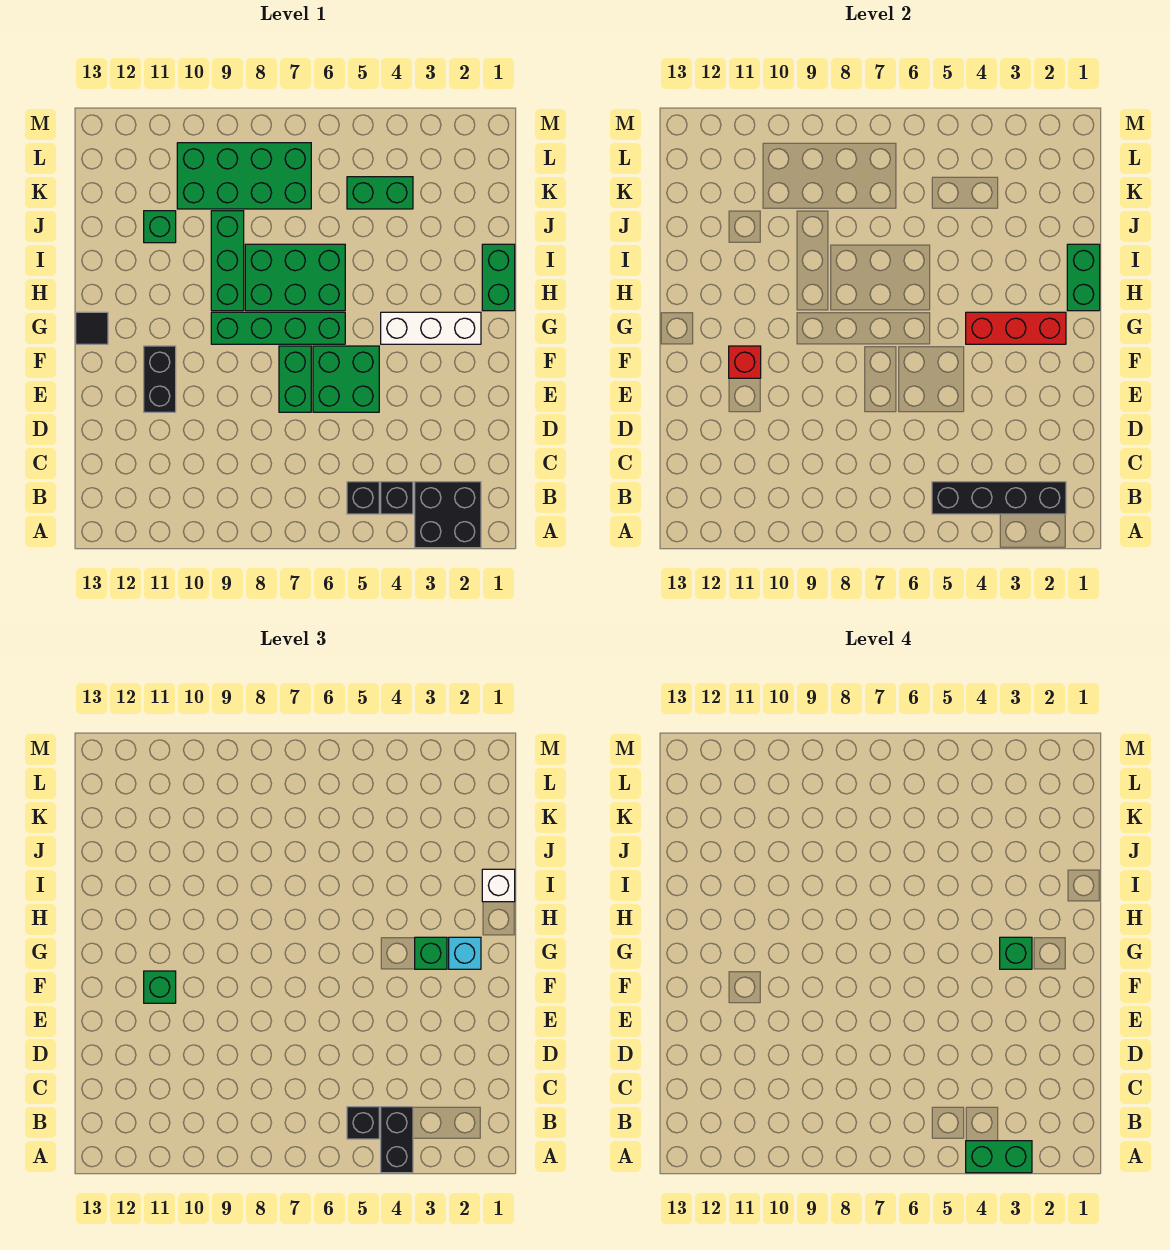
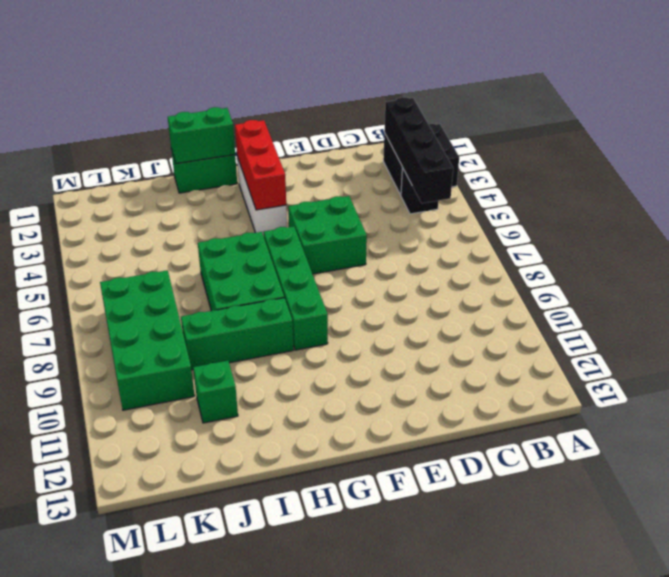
none -> black 1x1 brick [347,482,379,514]
none -> green 1x2 brick [279,346,311,412]
none -> black 1x2 brick [144,346,176,412]

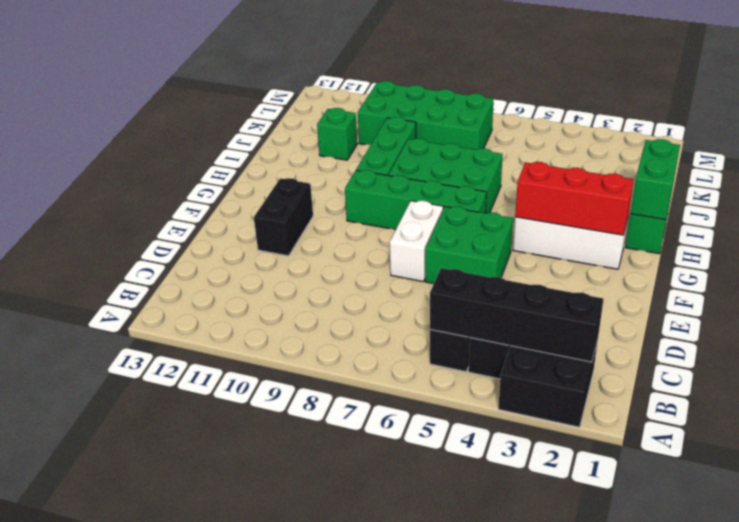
white 1x2 brick [390,201,443,282] -> green 1x2 brick [279,346,311,412]
none -> black 1x1 tile [76,312,108,344]
none -> green 1x2 brick [347,177,413,209]
none -> red 1x1 brick [729,346,761,378]

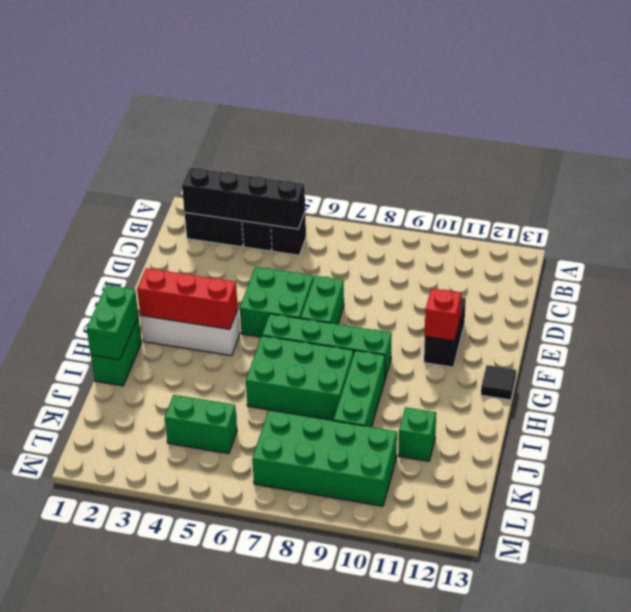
none -> black 1x2 brick [381,1107,413,1173]
none -> black 1x1 brick [347,1107,379,1139]
none -> green 1x1 brick [144,971,176,1003]

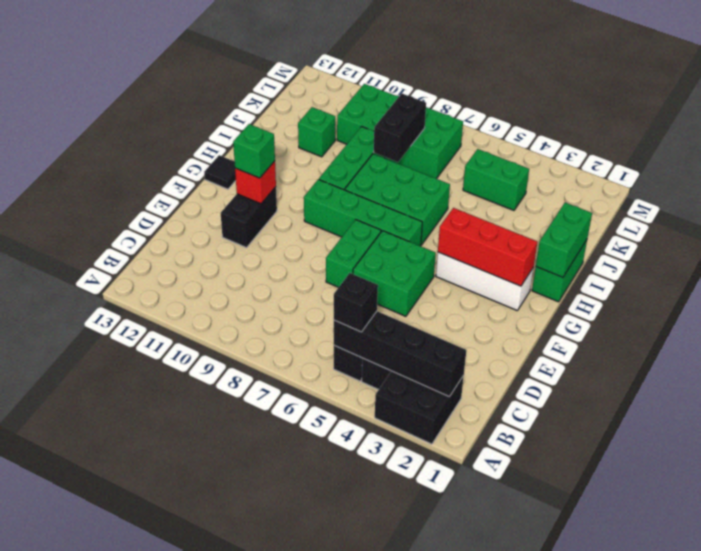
black 1x2 brick [374,94,426,162] -> black 1x2 brick moved to [381,1107,413,1173]
none -> cyan 1x1 brick [449,937,481,969]
none -> green 1x1 brick [415,937,447,969]
none -> white 1x1 brick [482,869,515,902]

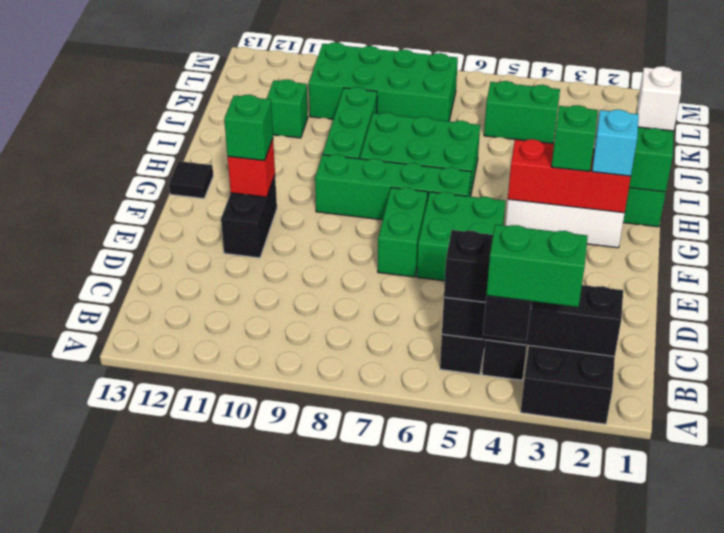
none -> green 1x1 brick [1000,937,1032,969]

